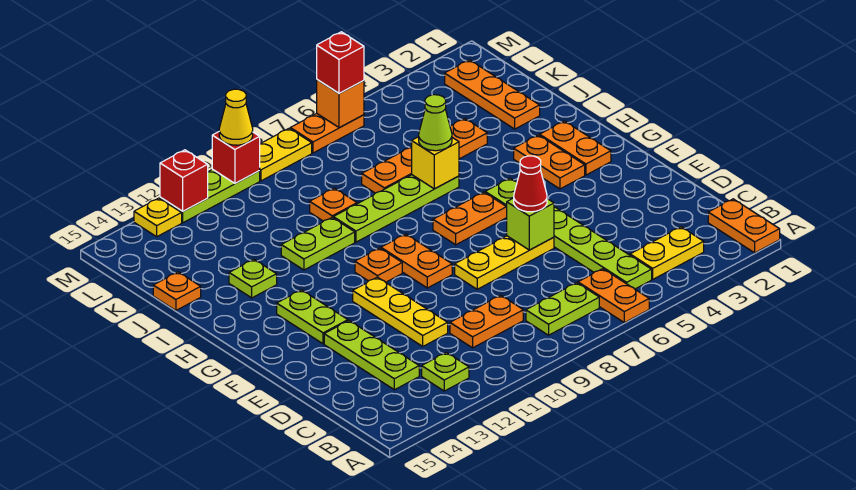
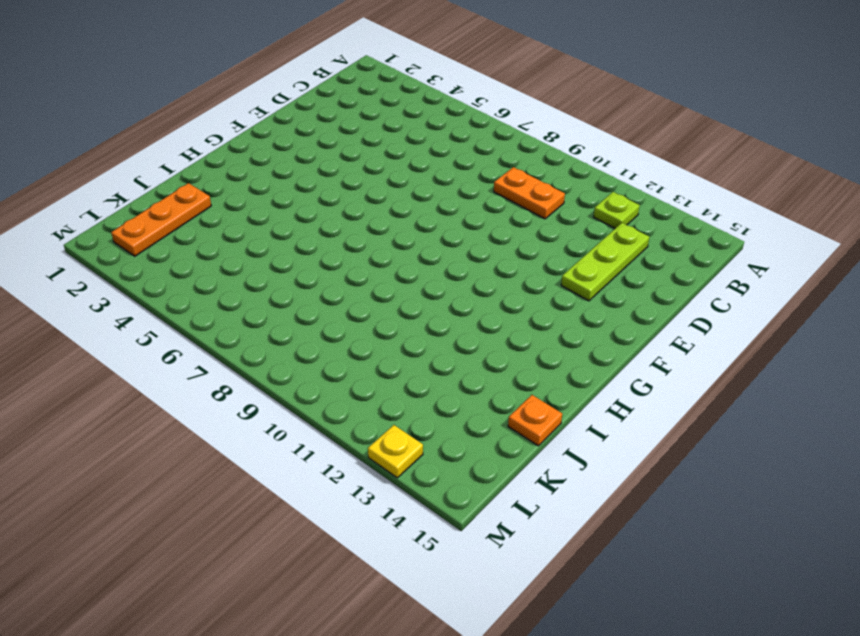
none -> orange 1x2 plate [708,199,780,253]
none -> orange 1x2 plate [578,269,649,323]
none -> yellow 1x2 plate [630,227,704,279]
none -> lime 1x6 plate [485,178,652,289]

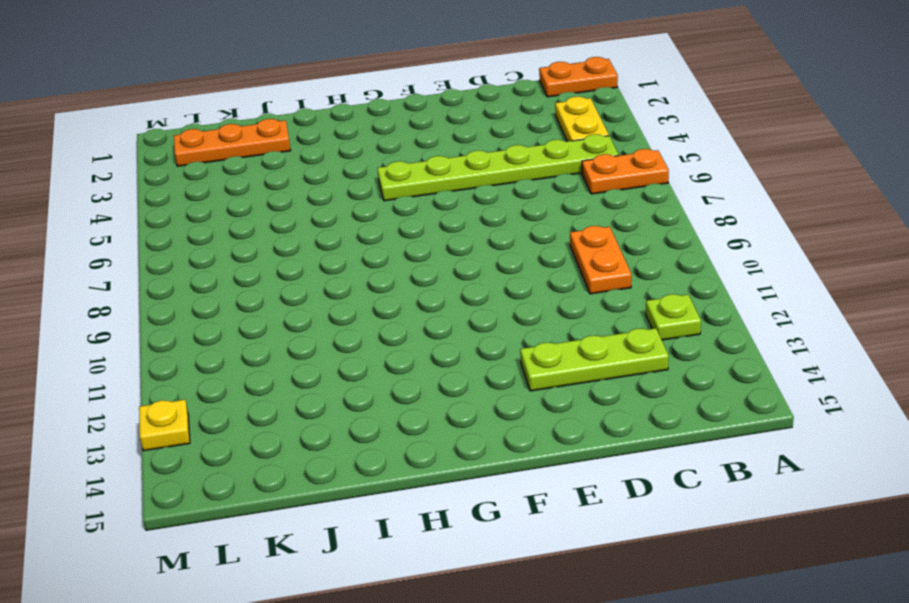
none -> lime 1x2 plate [526,283,599,335]
none -> yellow 1x3 plate [353,277,448,346]
none -> yellow 1x3 plate [455,236,554,289]
none -> orange 1x2 plate [381,234,452,288]

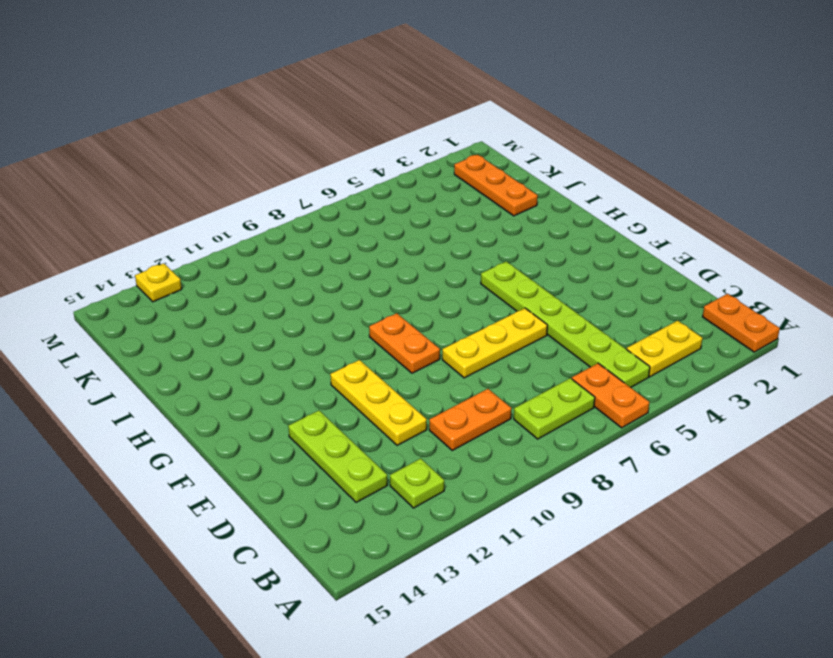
none -> lime 1x2 plate [277,290,348,344]
none -> orange 1x2 plate [540,121,611,175]
none -> orange 1x2 plate [514,135,585,189]
none -> orange 1x2 plate [433,192,507,245]

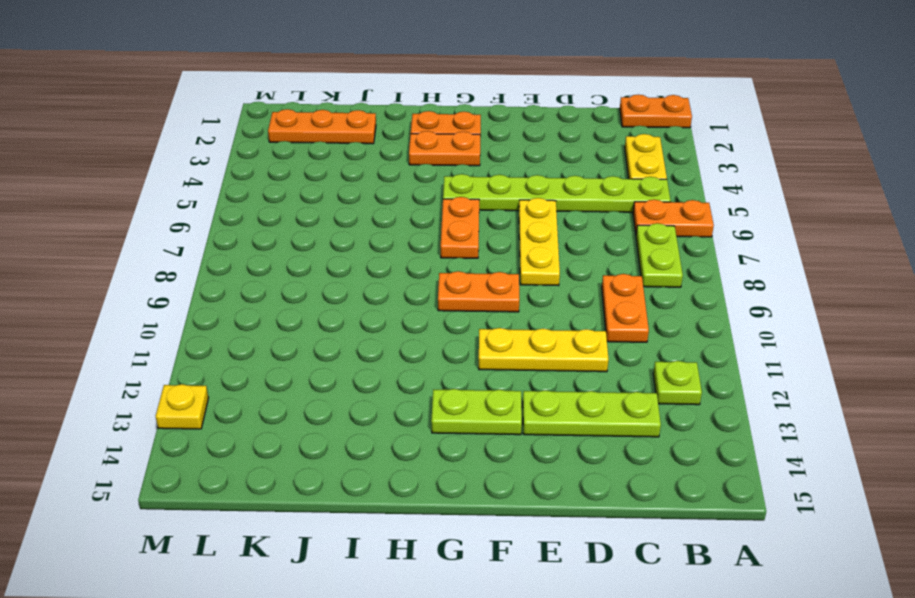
none -> orange 1x1 plate [355,248,402,282]
none -> lime 1x4 plate [333,175,459,242]
none -> lime 1x2 plate [281,218,355,270]
none -> lime 1x1 plate [229,259,277,298]

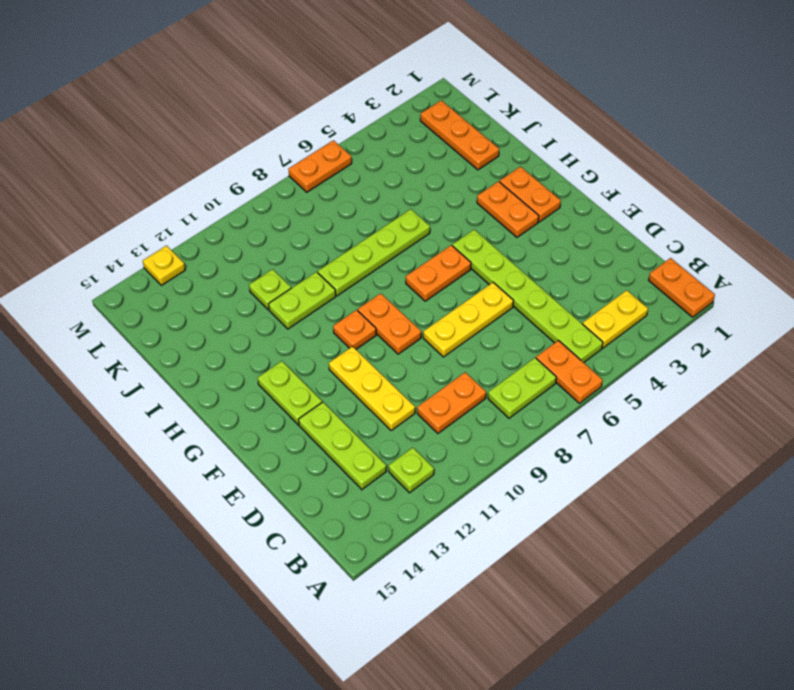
lime 1x1 plate [249,269,291,310] -> lime 1x1 plate moved to [229,259,277,298]
none -> orange 1x4 plate [362,118,487,193]
none -> orange 1x1 plate [310,188,357,221]
none -> orange 1x1 plate [153,272,201,310]
none -> yellow 1x2 plate [259,128,312,181]

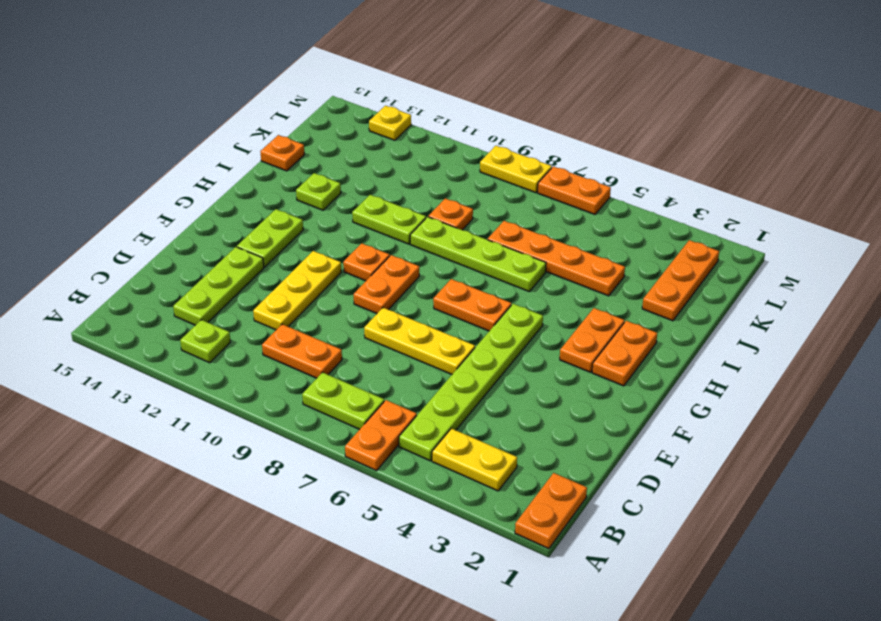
none -> lime 1x3 plate [160,169,260,223]
none -> lime 1x1 brick [507,198,554,250]
none -> yellow 1x1 brick [412,137,459,189]
none -> orange 1x1 brick [317,80,364,128]

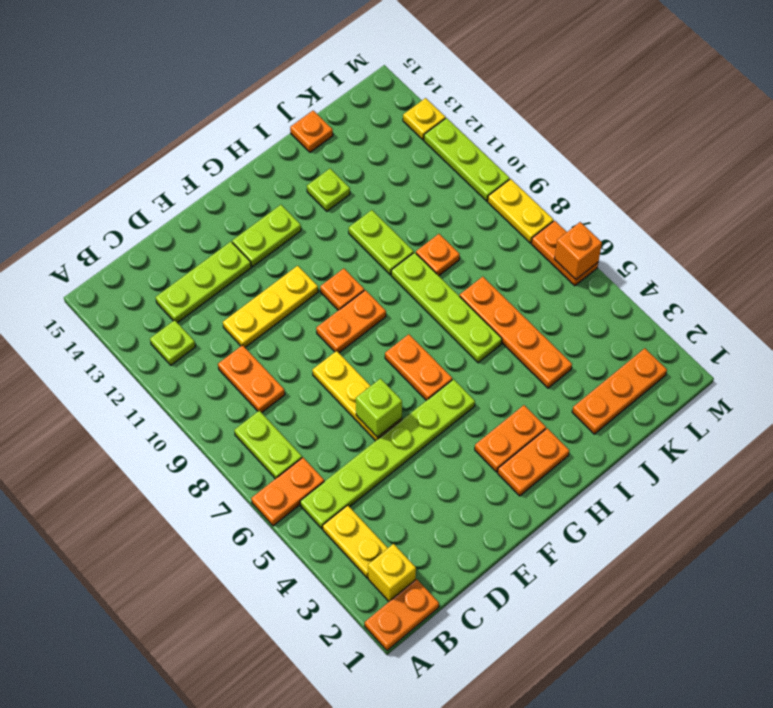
yellow 1x1 brick [368,544,416,601] -> yellow 1x1 brick moved to [412,137,459,189]
none -> red 1x1 brick [212,132,260,183]
none -> red 1x1 brick [160,150,208,211]
none -> red 1x1 cone [514,156,547,212]
none -> lime 1x1 cone [419,95,452,151]

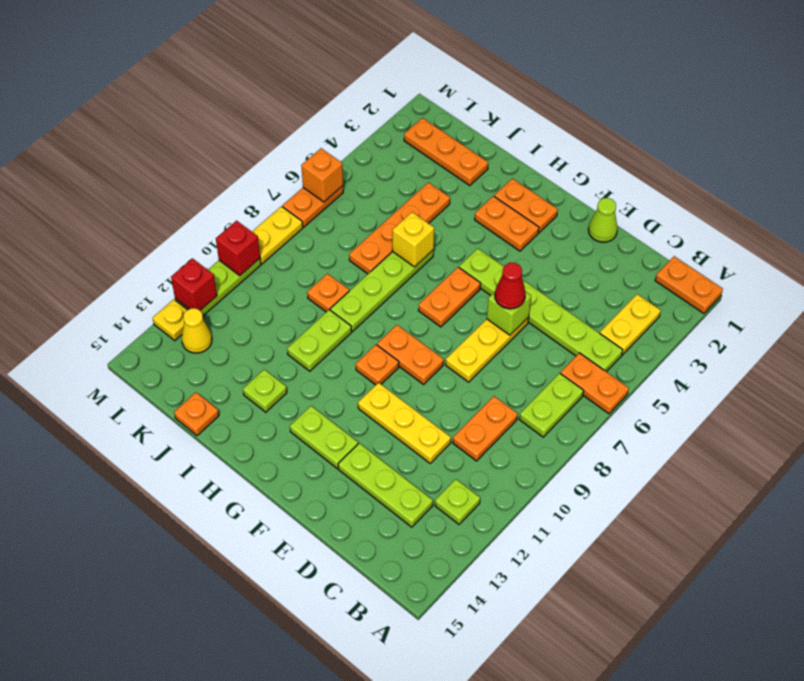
lime 1x1 cone [588,198,618,242] -> lime 1x1 cone moved to [419,95,452,151]
yellow 1x1 cone [182,308,212,353] -> yellow 1x1 cone moved to [219,89,253,145]
none -> red 1x1 brick [317,32,364,93]

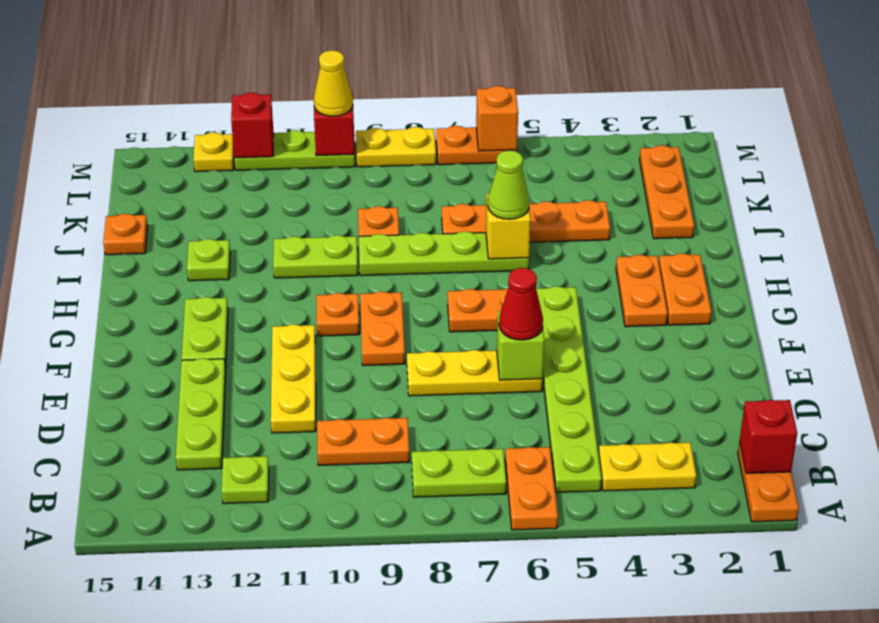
red 1x1 brick [740,400,797,473] -> red 1x1 brick moved to [317,32,364,93]

